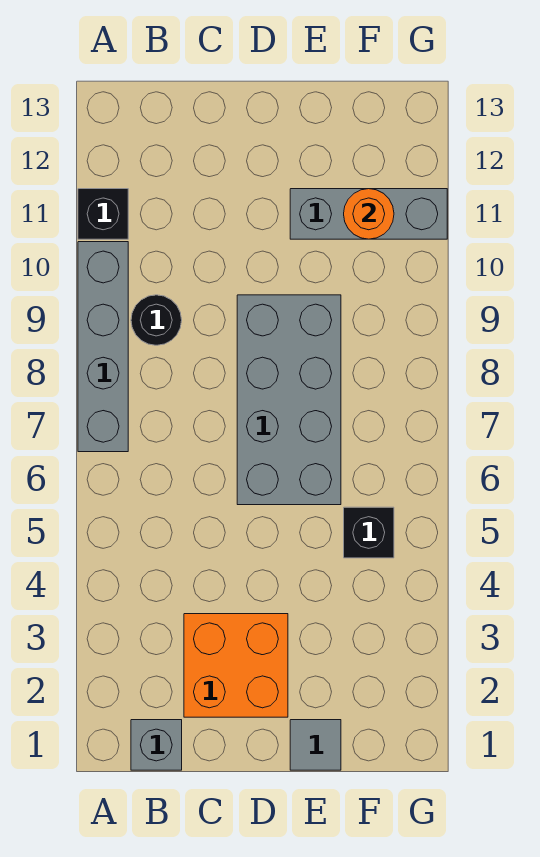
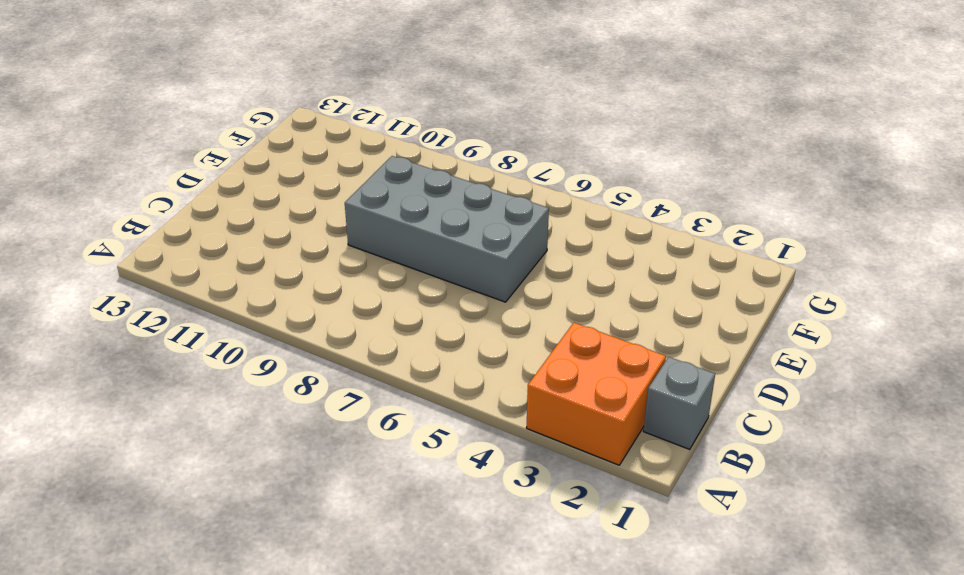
orange 2x2 brick [526,323,666,465] -> orange 2x2 brick moved to [184,614,288,717]
none -> grey 1x4 brick [78,242,128,452]
none -> black 1x1 brick [78,189,128,239]

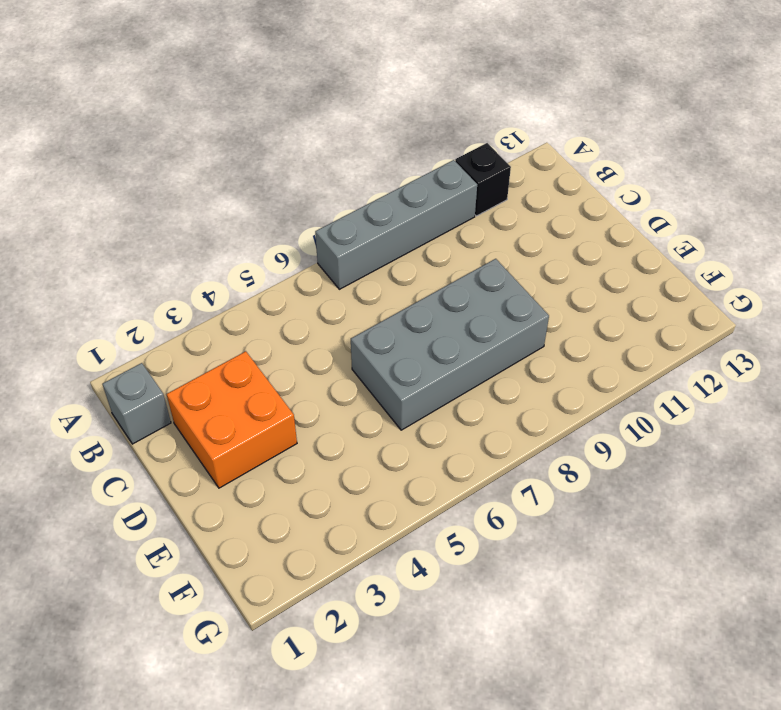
none -> black 1x1 round brick [131,295,182,345]
none -> grey 1x1 tile [290,720,341,770]

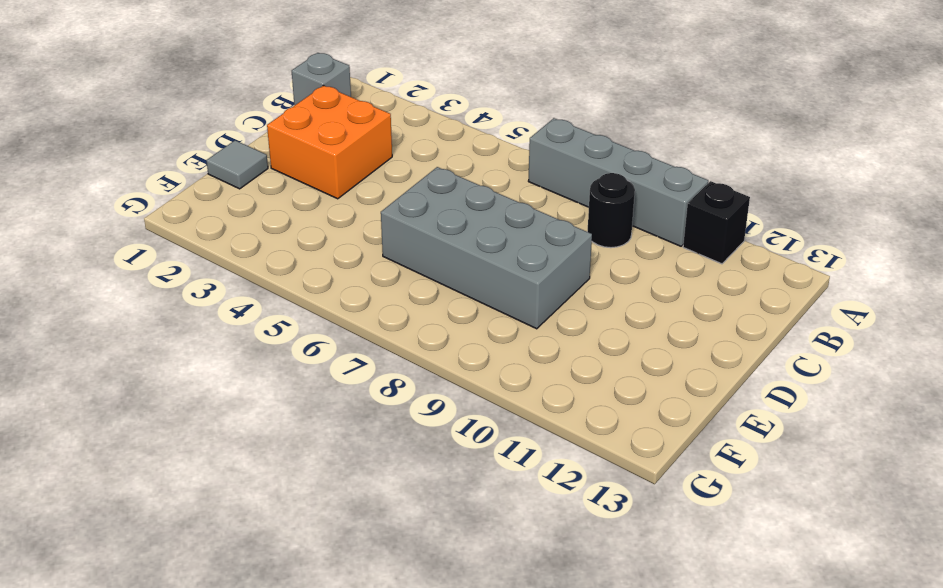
none -> grey 1x3 brick [290,189,447,239]
none -> black 1x1 brick [344,507,394,558]

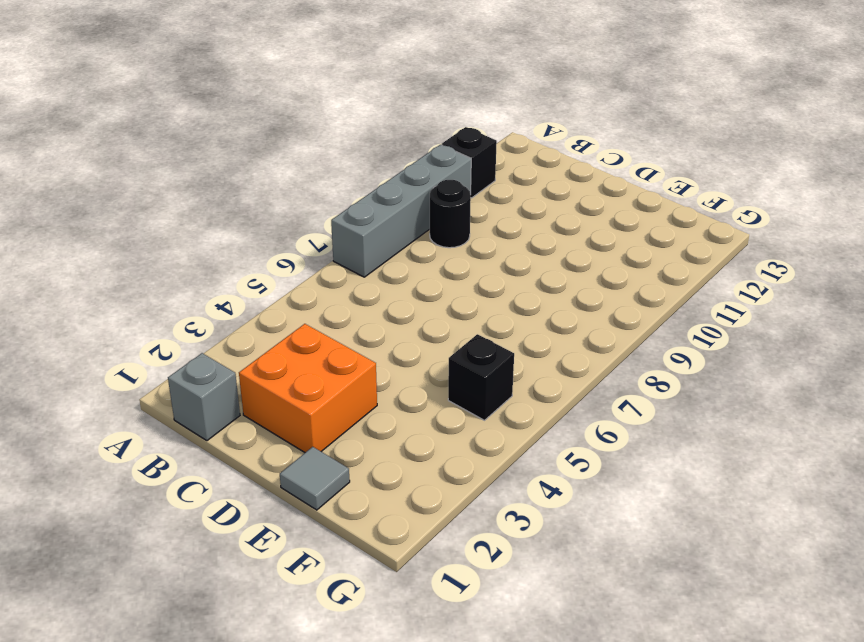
none -> grey 2x4 brick [237,295,341,505]
none -> grey 1x3 brick [290,189,447,239]

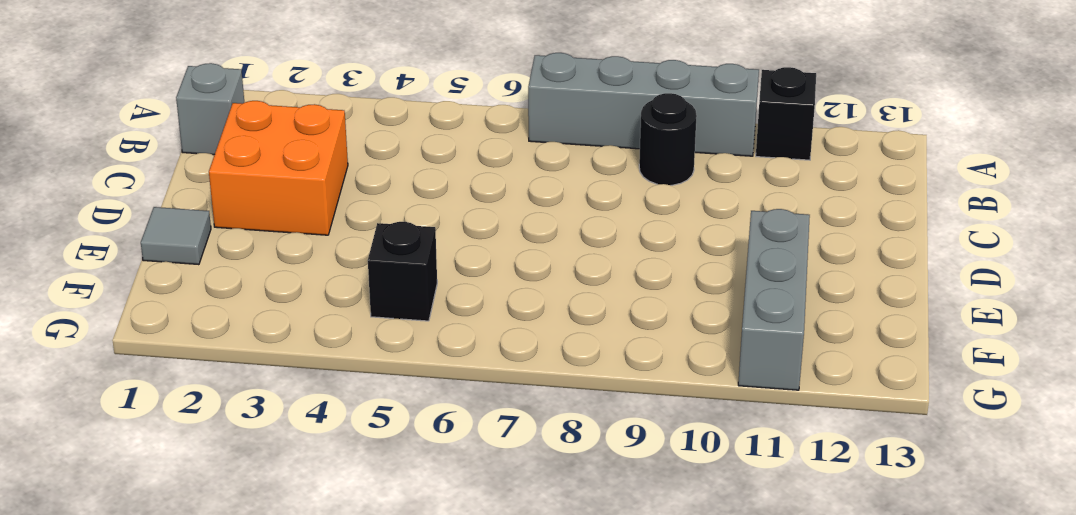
none -> grey 2x4 brick [237,295,341,505]
none -> orange 1x1 round brick [344,189,394,239]

